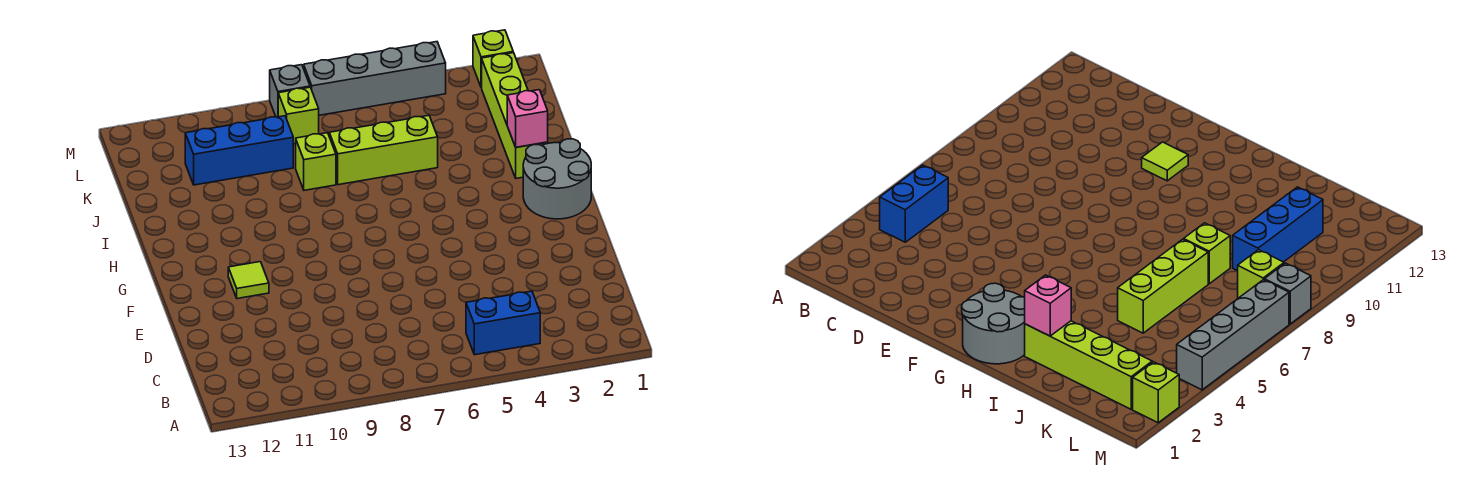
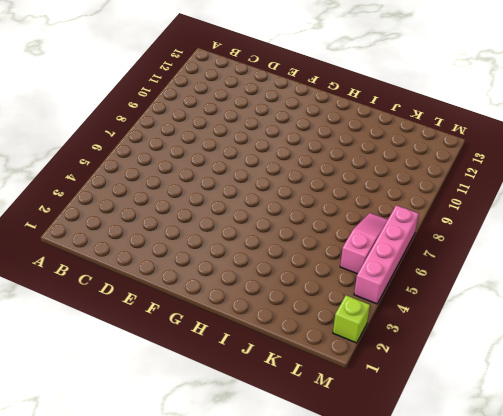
pink 1x3 slope [340,213,388,274] -> none
pink 1x4 brick [354,205,419,304] -> grey 1x4 brick [304,42,446,115]
none -> blue 1x2 brick [466,291,540,355]
none -> lime 1x1 tile [228,262,269,299]
none -> grey 2x2 round brick [523,139,591,219]

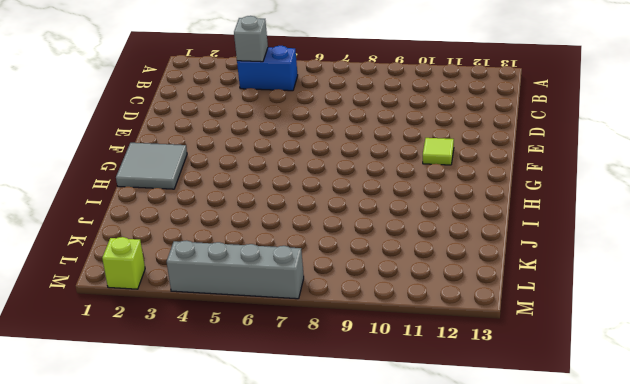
grey 1x1 brick [234,16,268,62] -> grey 1x1 brick moved to [270,65,310,117]
grey 2x2 tile [116,143,187,189] -> grey 2x2 round brick [523,139,591,219]
none -> lime 1x4 brick [482,53,548,178]
none -> lime 1x3 brick [329,115,438,185]
none -> lime 1x1 brick [296,133,336,190]

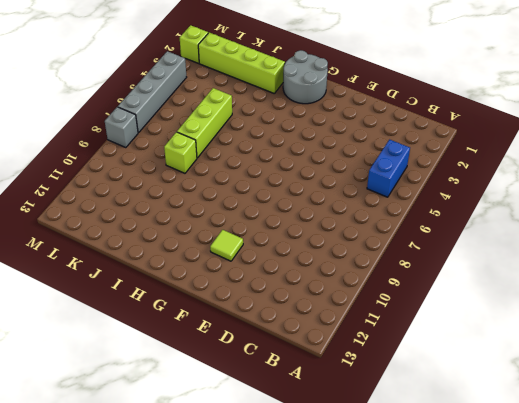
none -> blue 1x3 brick [185,116,293,185]
none -> lime 1x1 brick [278,87,319,144]
none -> pink 1x1 brick [507,90,548,147]

